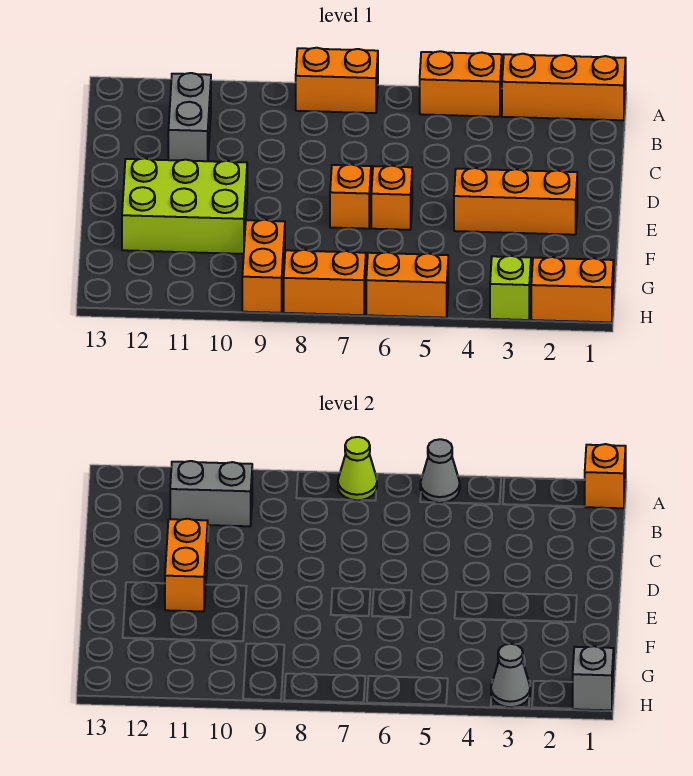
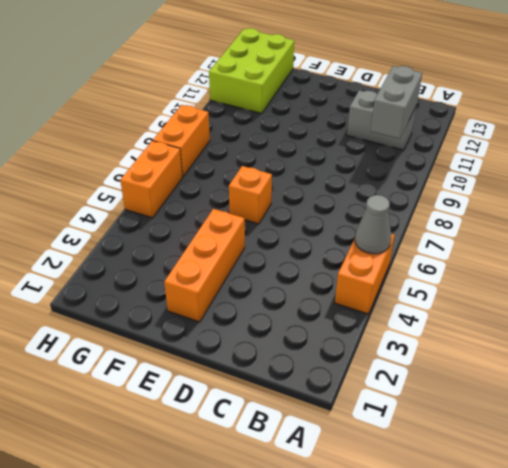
lime 2x3 brick [209,28,294,114] -> lime 2x3 brick moved to [122,158,247,254]
none -> orange 1x3 brick [502,54,626,120]
none -> orange 1x2 brick [296,48,378,113]
none -> orange 1x1 brick [330,164,371,229]

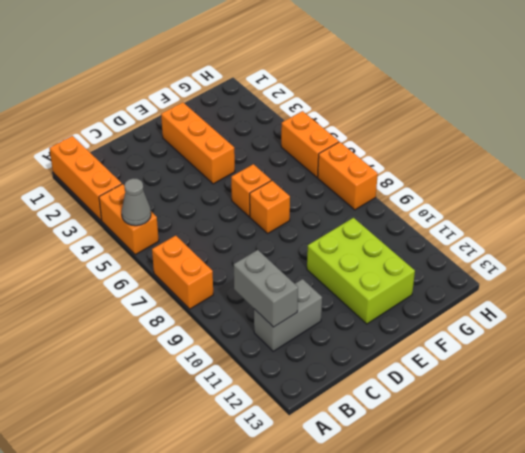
none -> orange 1x2 brick [242,220,285,313]
none -> orange 1x2 brick [531,257,614,322]
none -> lime 1x1 brick [490,256,531,320]

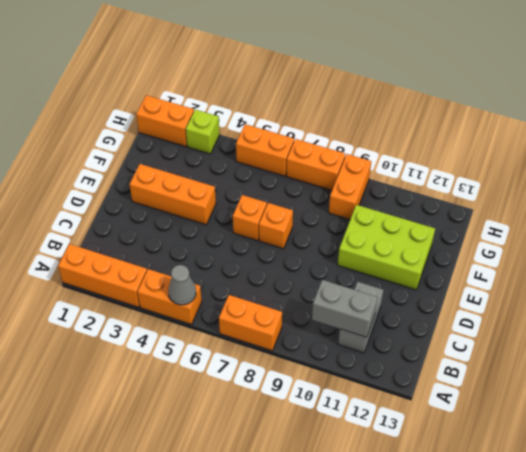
none -> orange 1x1 brick [584,444,626,508]
none -> lime 1x1 cone [338,437,377,501]
none -> orange 1x2 brick [165,519,208,612]

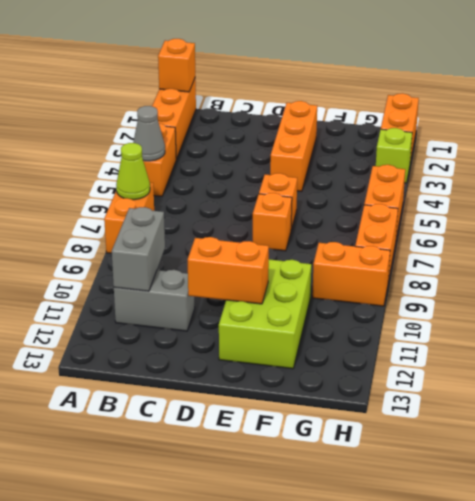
none -> grey 1x1 brick [573,646,614,710]
none -> grey 1x1 cone [491,644,530,707]

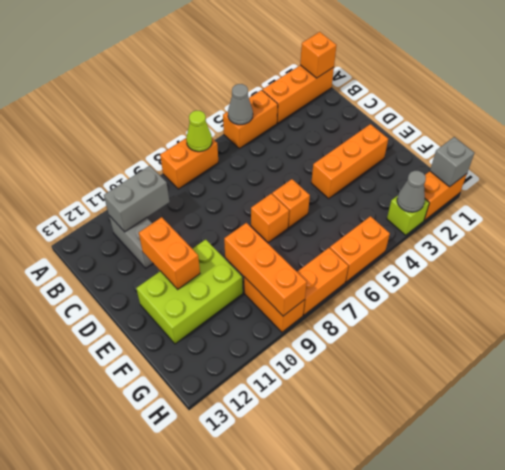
orange 1x3 brick [224,223,307,316] -> none

